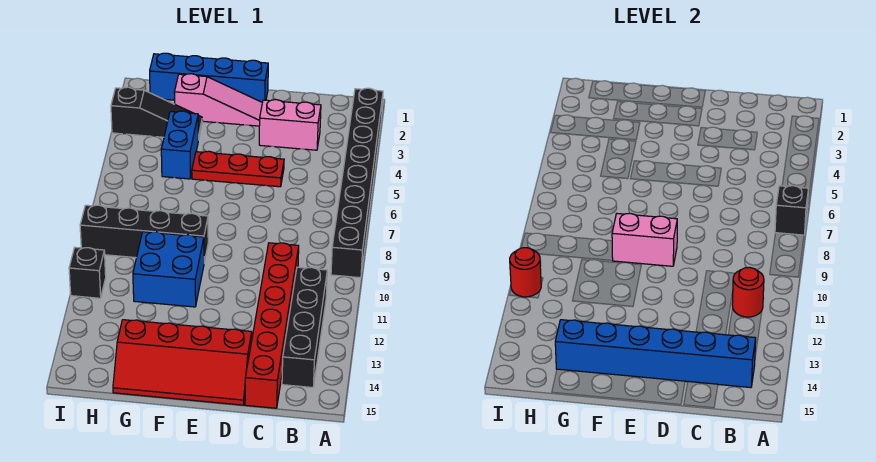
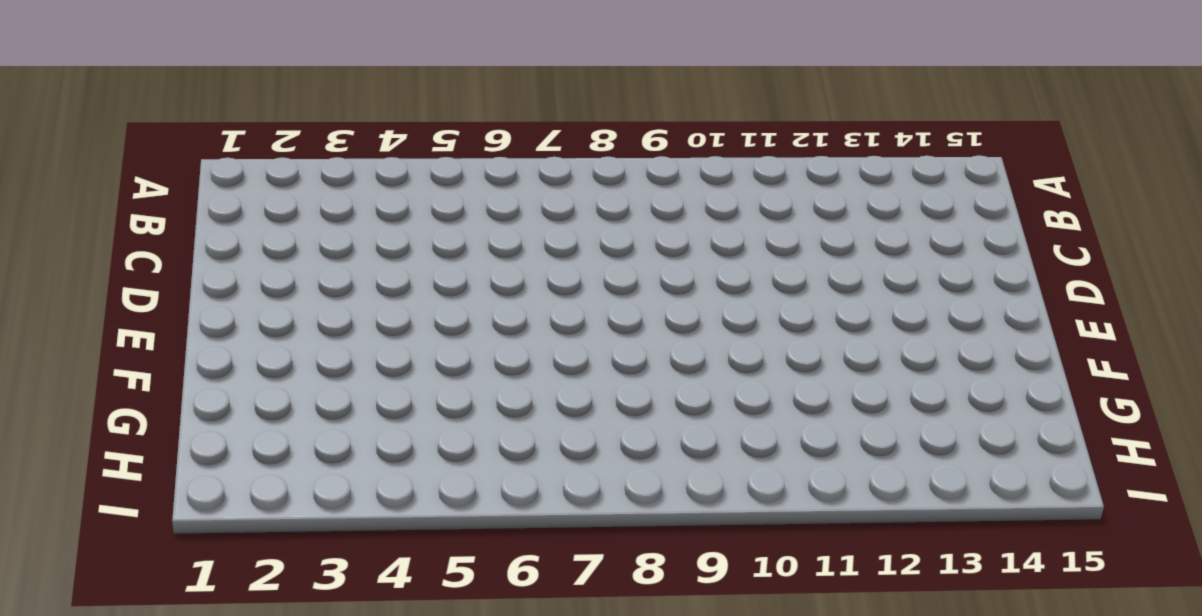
none -> black 1x8 brick [331,88,383,278]
none -> black 1x4 brick [282,267,327,388]
none -> pink 1x2 brick [259,100,321,150]

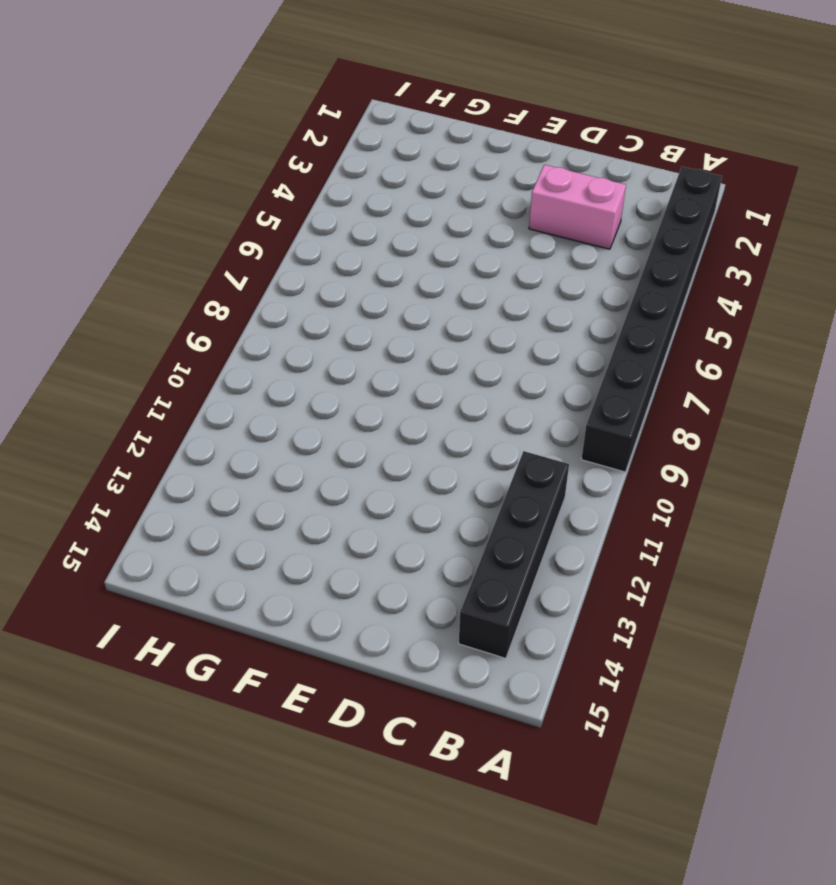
none -> red 1x6 brick [245,243,299,408]
none -> red 1x3 plate [192,151,284,187]
none -> red 2x4 slope [113,320,252,405]

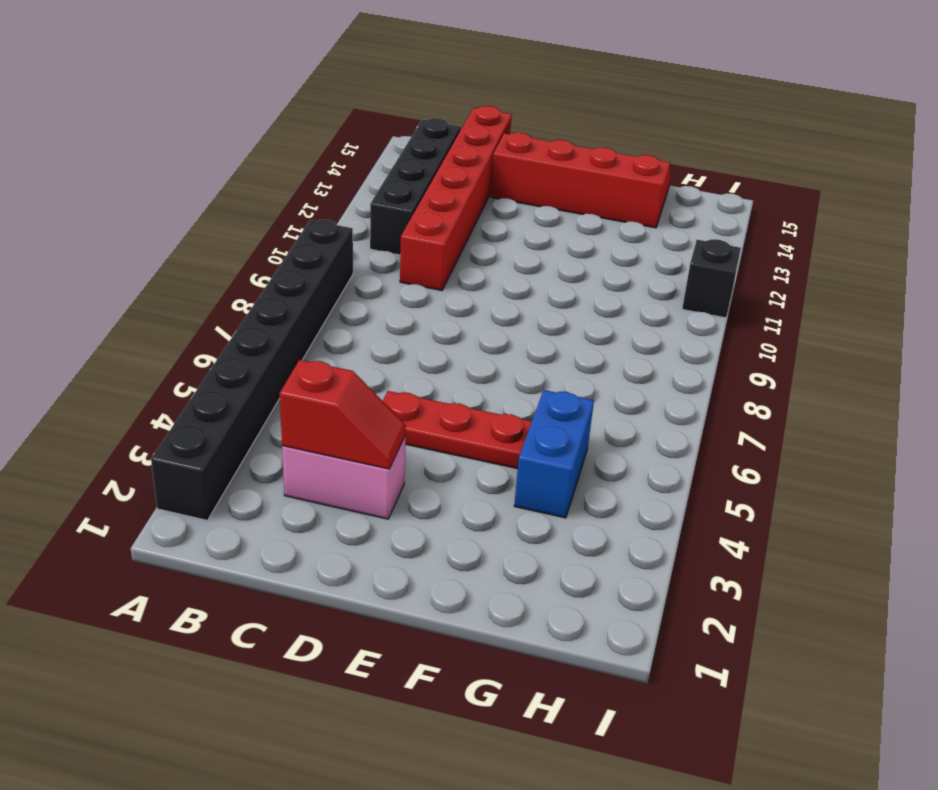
red 1x2 slope [280,360,406,469] -> none
none -> blue 1x4 brick [150,53,268,102]
none -> pink 1x3 slope [174,74,262,126]
none -> black 1x4 brick [80,205,208,262]

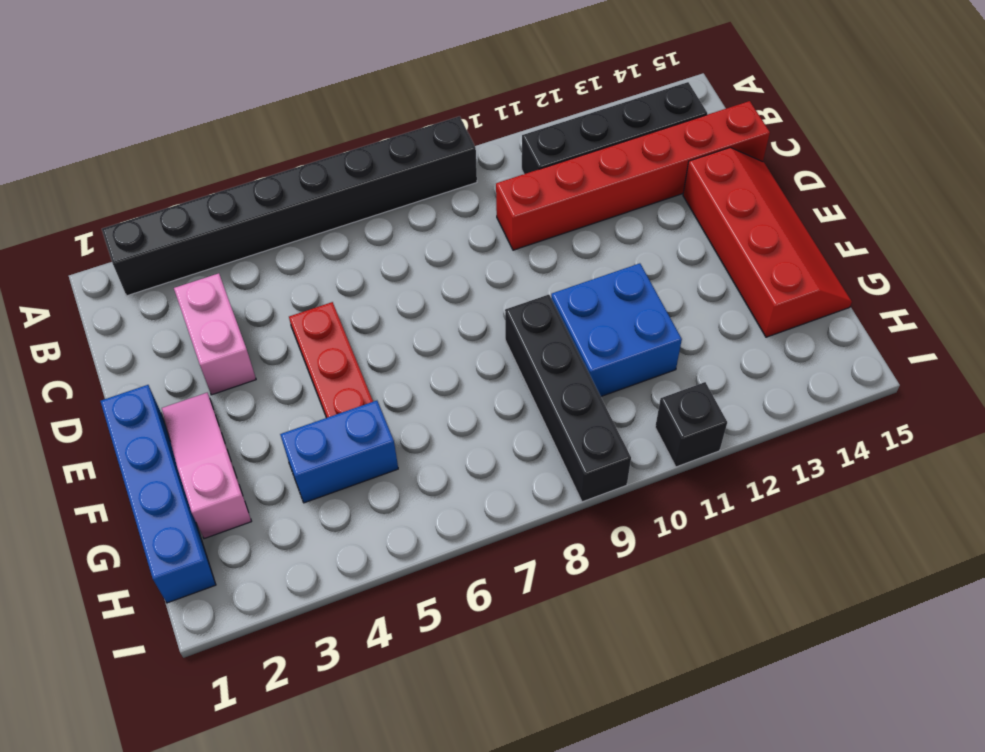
none -> black 1x3 slope [111,87,203,140]
none -> black 1x1 brick [775,186,808,235]
none -> red 1x1 round brick [732,267,764,317]

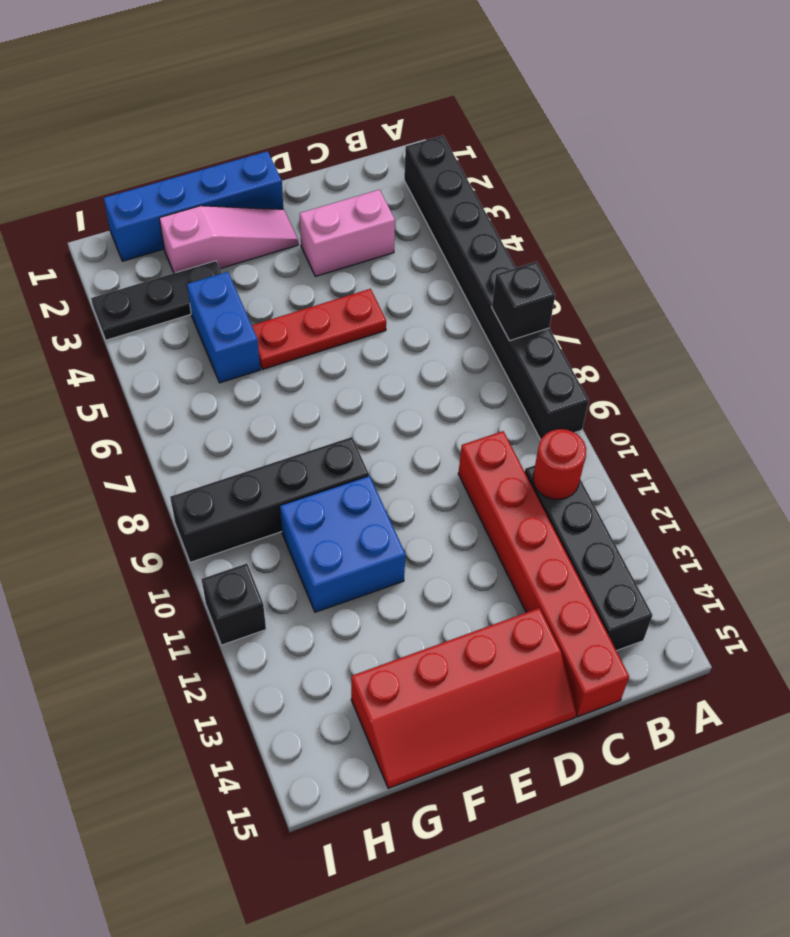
black 1x3 plate [91,261,222,340] -> black 1x3 slope [111,87,203,140]
none -> blue 1x6 brick [555,320,756,388]
none -> pink 1x2 brick [612,213,677,266]
none -> red 1x1 round brick [510,248,541,297]

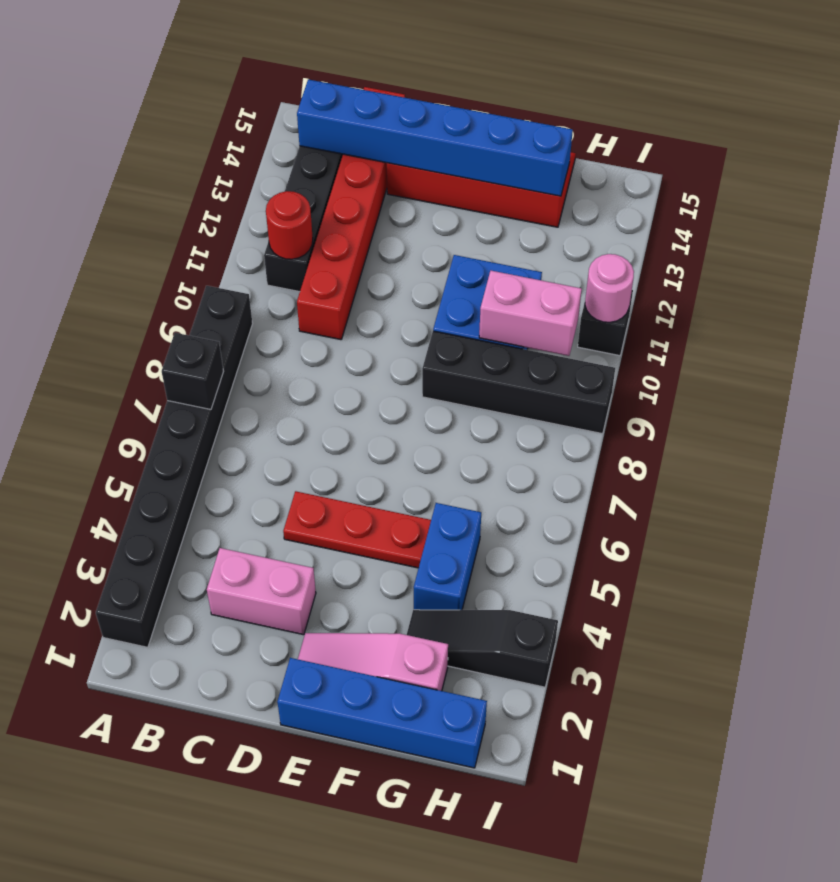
pink 1x2 brick [479,271,582,356] -> pink 1x2 brick moved to [612,213,677,266]
pink 1x1 round brick [585,254,634,322] -> red 1x1 round brick [510,248,541,297]

